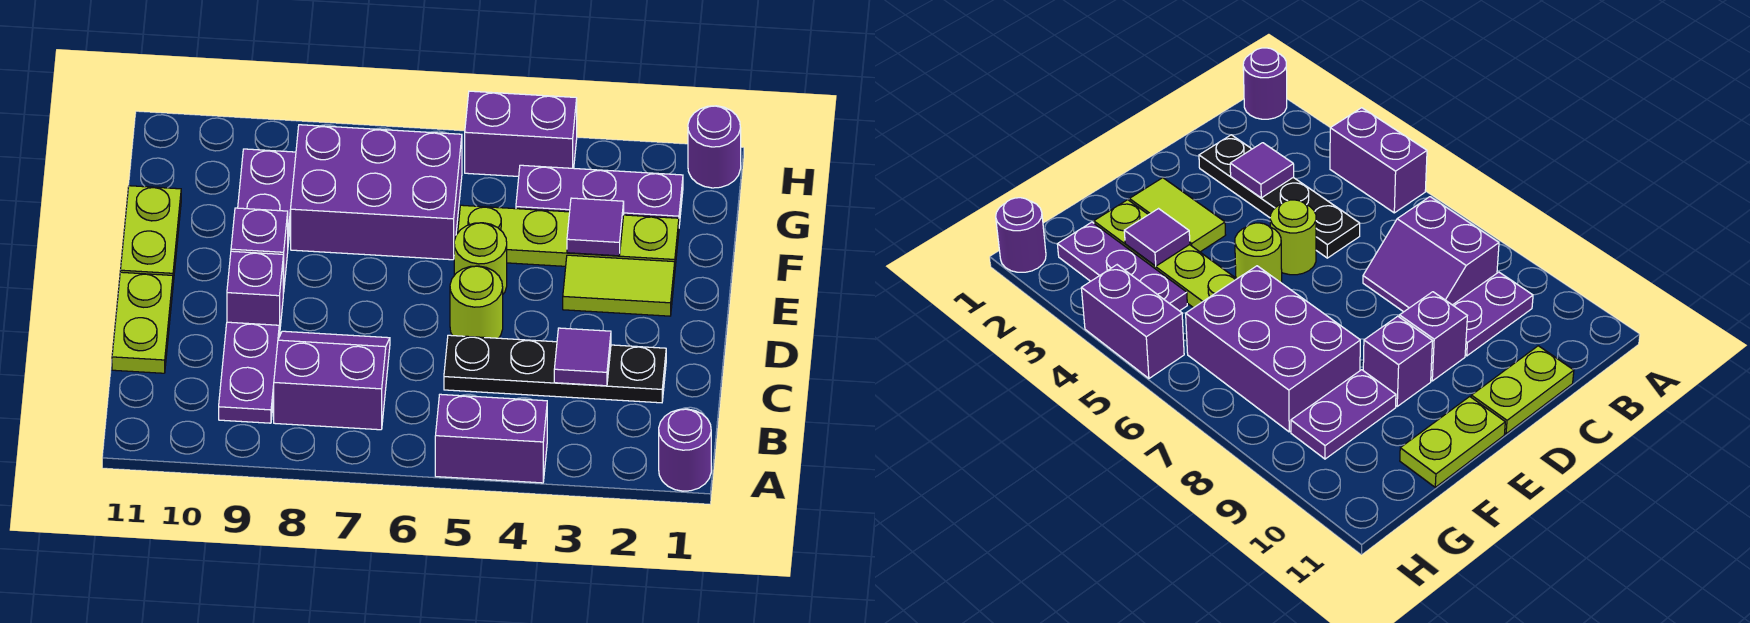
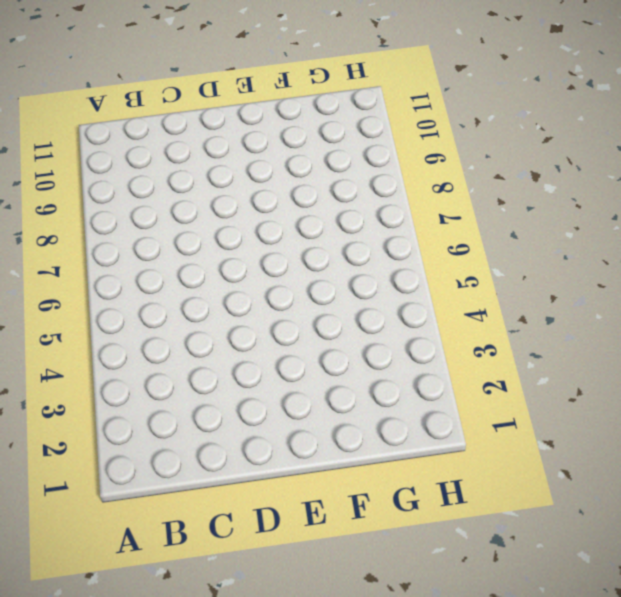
none -> purple 1x1 round brick [659,409,711,491]
none -> purple 1x2 brick [435,394,547,483]
none -> purple 2x2 slope [274,331,390,430]

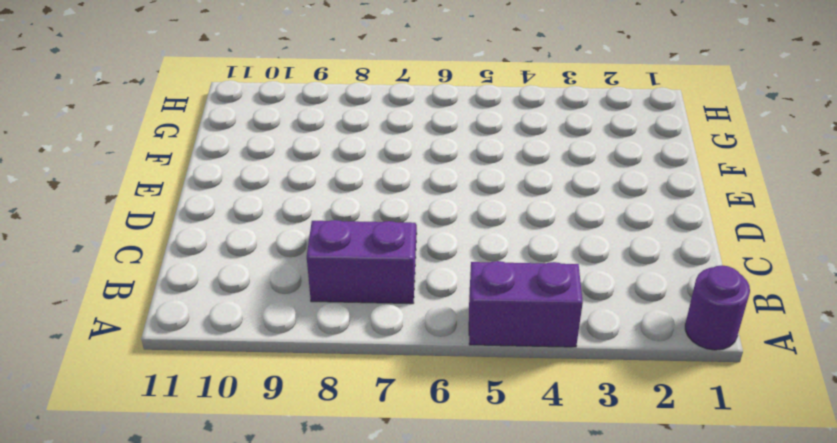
none -> purple 1x2 plate [219,322,279,423]
none -> black 1x4 plate [444,335,666,403]
none -> lime 1x2 plate [112,272,173,373]

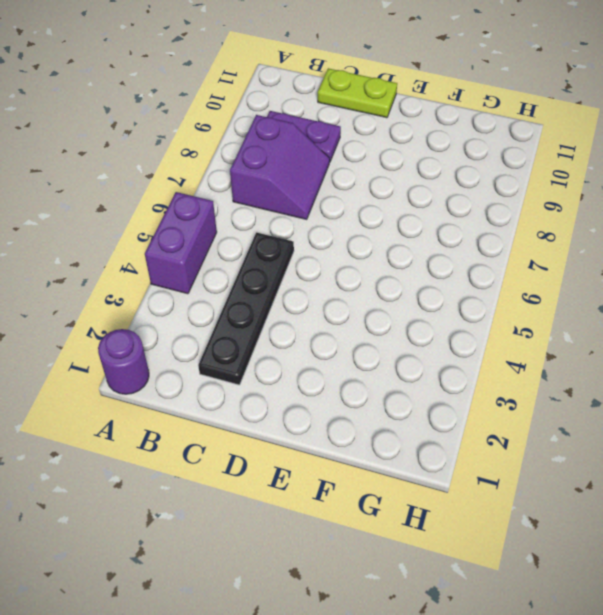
none -> lime 1x1 round brick [450,266,503,338]
none -> purple 1x1 brick [227,251,283,336]
none -> lime 1x2 tile [563,255,675,316]

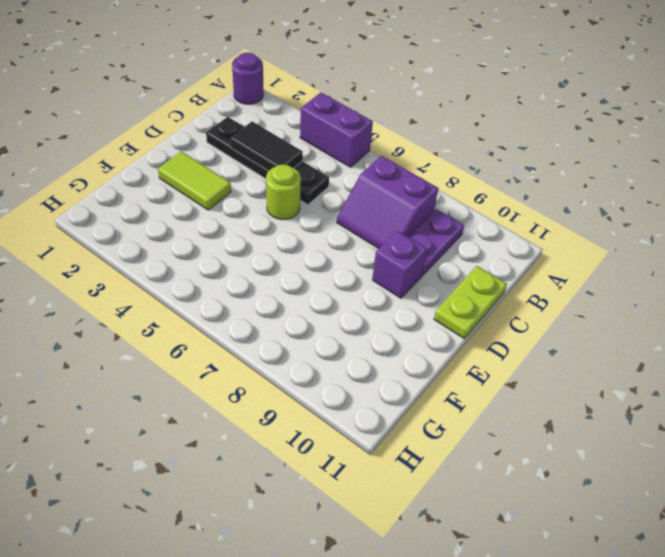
black 1x2 tile [230,122,303,171] -> purple 1x1 tile [554,328,611,386]
none -> lime 1x1 round brick [454,223,507,294]
none -> purple 1x1 brick [231,208,288,293]
none -> lime 1x2 plate [120,186,181,283]

